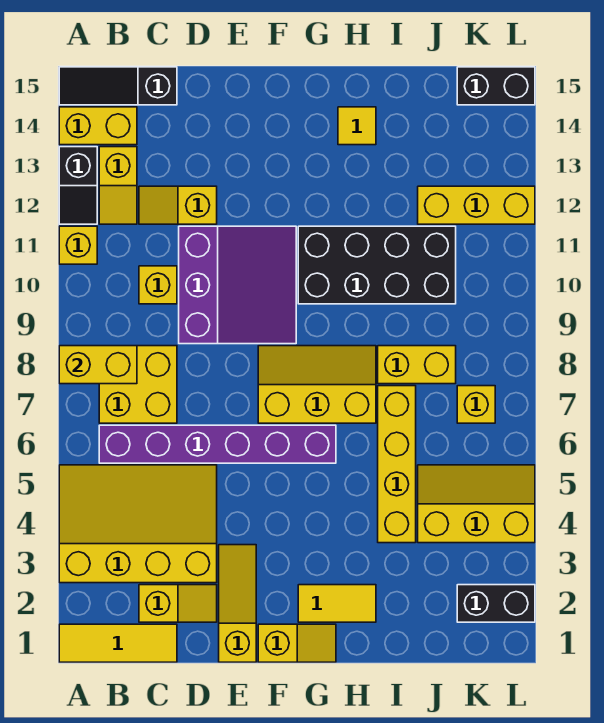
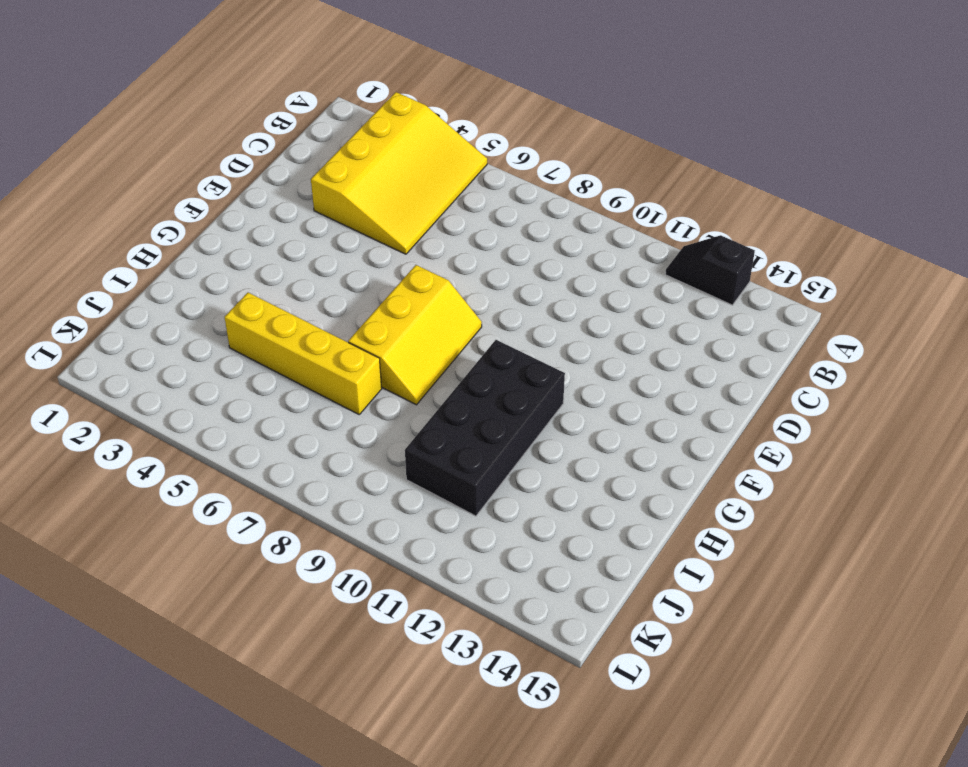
none -> yellow 1x3 tile [59,624,177,662]
none -> yellow 1x1 brick [59,226,97,264]
none -> yellow 1x2 brick [59,107,137,145]

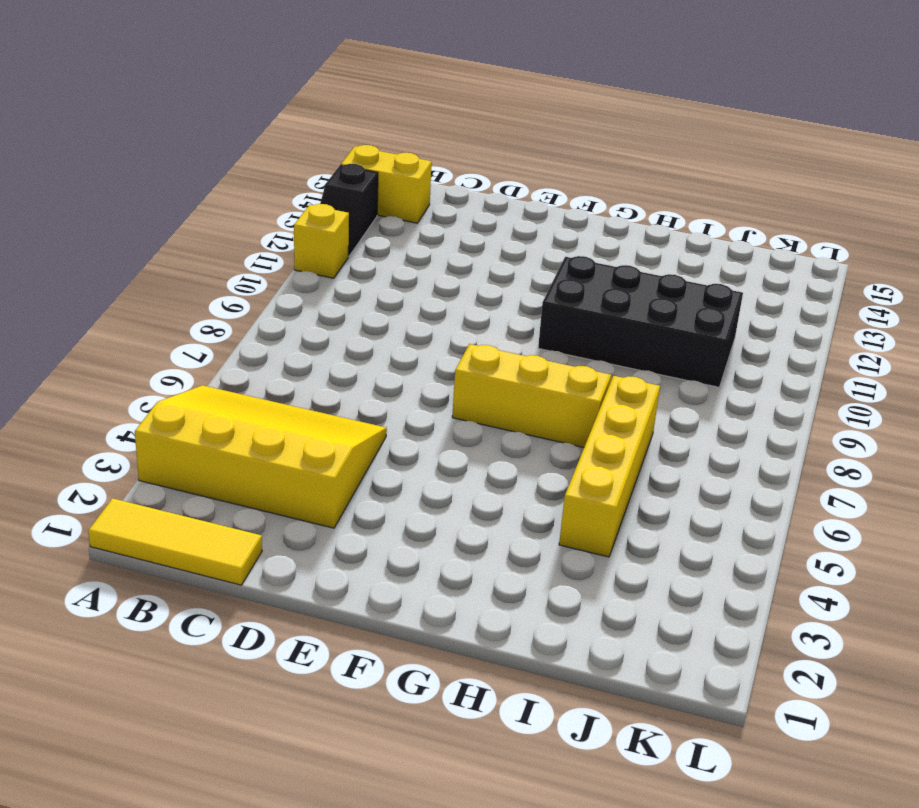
none -> black 1x3 slope [59,67,177,105]
none -> purple 1x6 brick [99,425,336,463]
none -> yellow 2x2 brick [99,346,177,423]

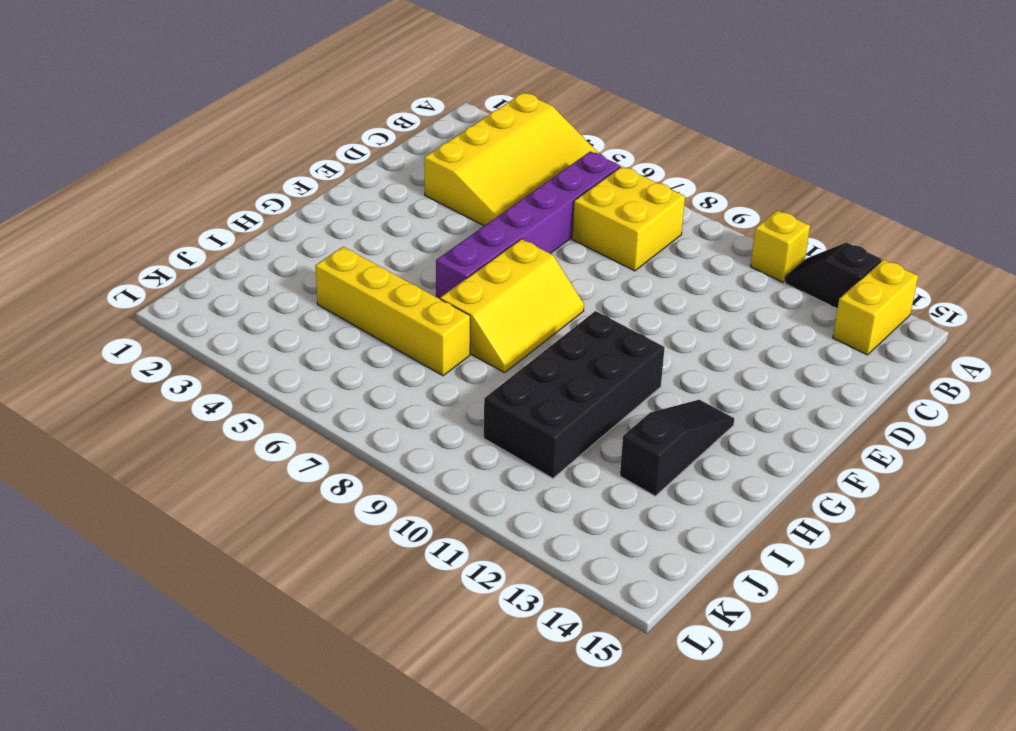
black 1x3 slope [620,400,734,496] -> black 1x3 slope moved to [59,67,177,105]
none -> yellow 1x3 tile [59,624,177,662]
none -> yellow 1x2 slope [99,147,137,224]
none -> yellow 1x2 slope [139,585,217,622]

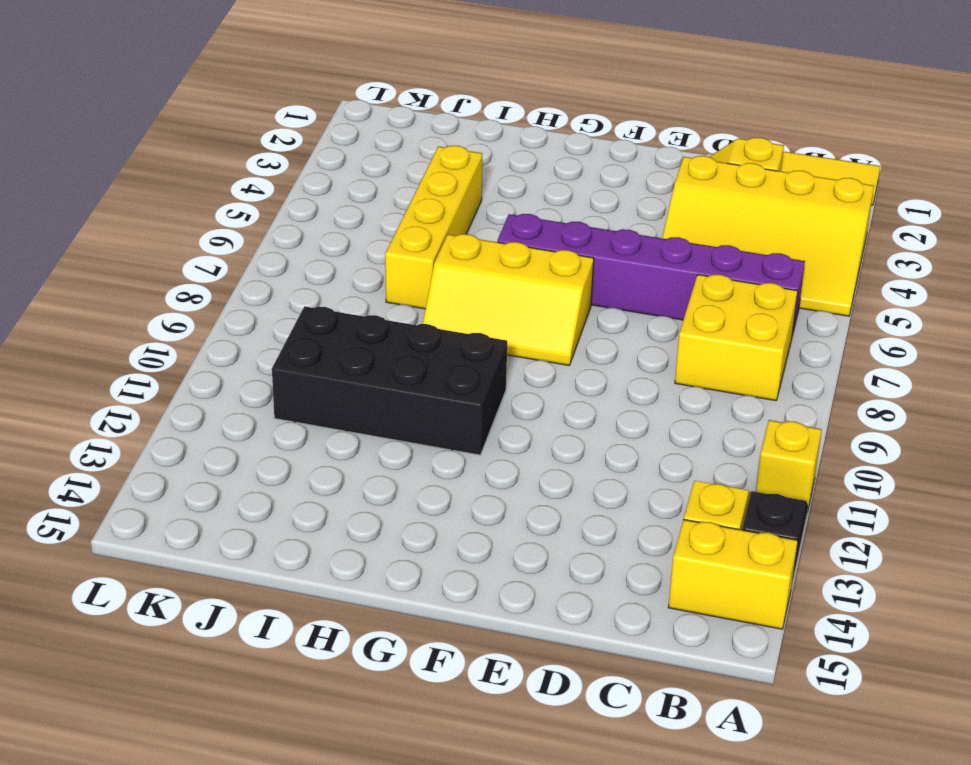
none -> black 1x3 slope [59,67,177,105]
none -> yellow 1x1 brick [139,266,177,304]
none -> yellow 1x2 slope [139,186,217,224]

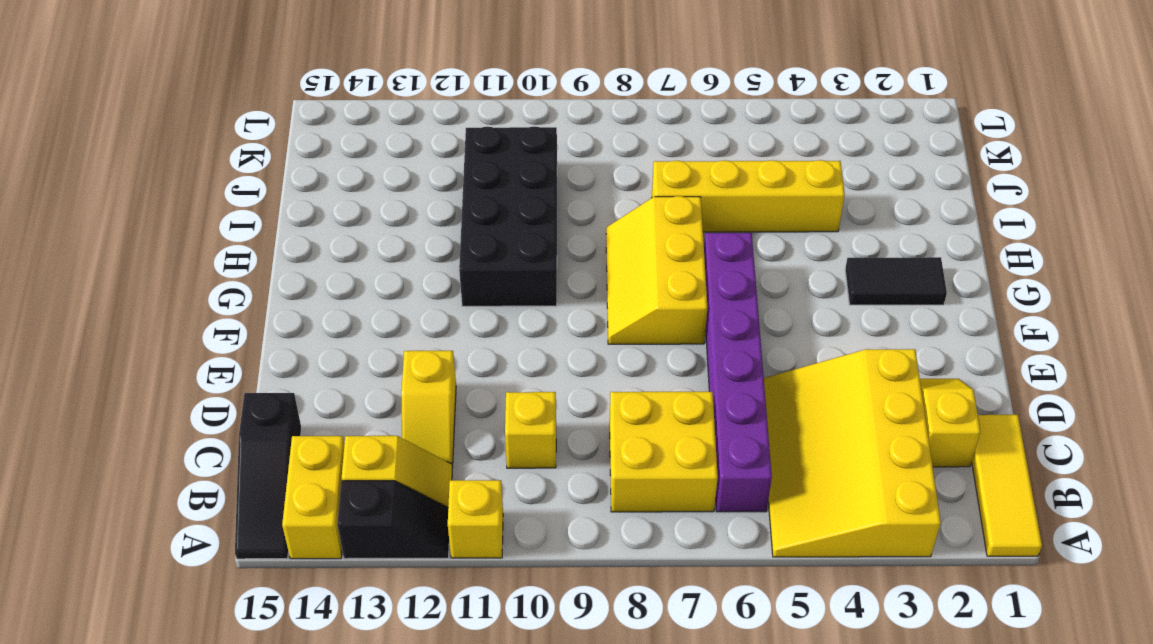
black 1x2 tile [845,257,947,305] -> yellow 1x2 tile [298,585,376,622]
none -> purple 3x3 slope [179,226,296,344]
none -> yellow 1x3 slope [219,545,256,662]
none -> yellow 1x2 slope [258,624,336,662]

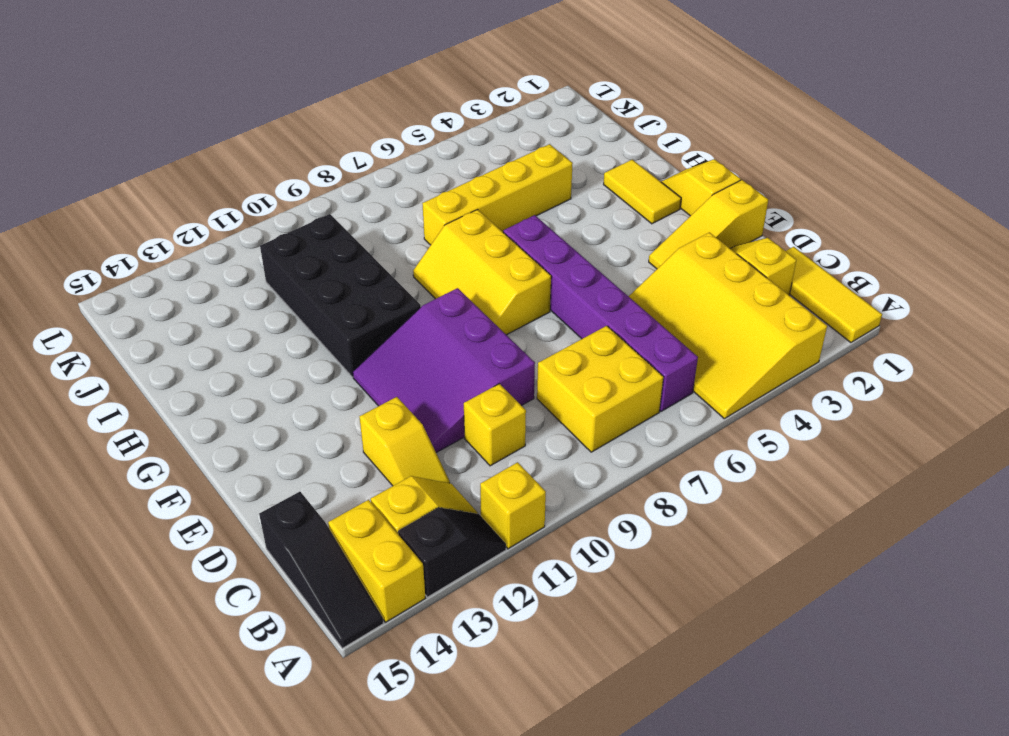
purple 3x3 slope [353,288,535,453] -> purple 3x3 slope turned to [179,226,296,344]
none -> yellow 1x1 tile [338,107,376,145]
none -> yellow 1x2 brick [378,346,456,384]
none -> yellow 2x3 slope [418,465,535,543]

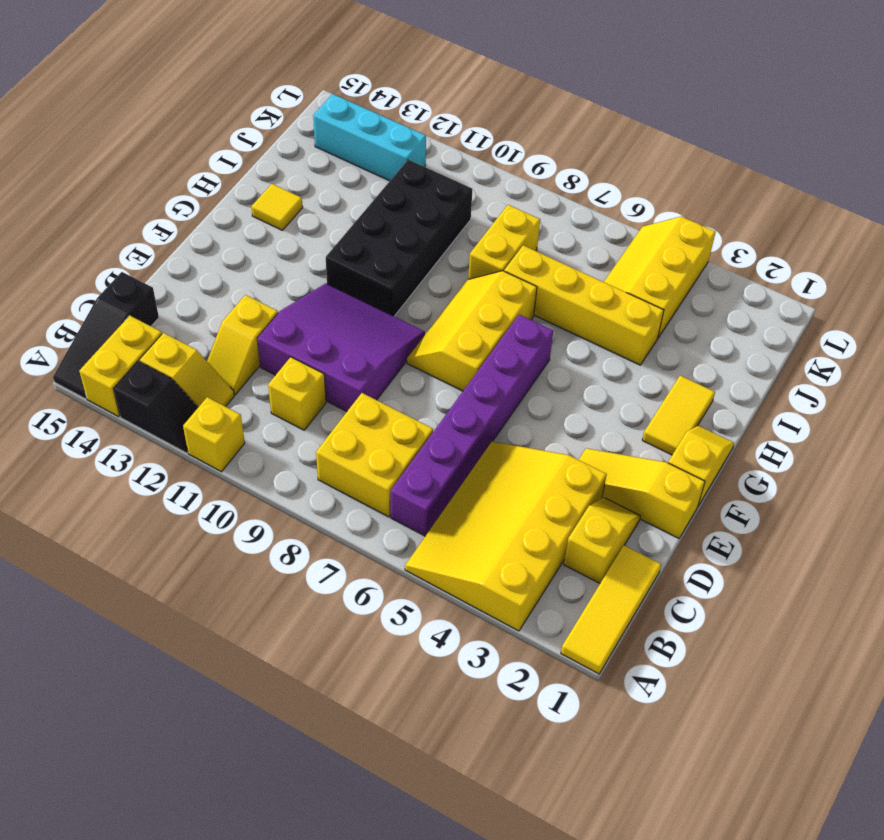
cyan 1x3 brick [313,94,426,181] -> yellow 1x3 brick [418,186,535,224]
none -> black 1x2 brick [457,585,535,622]
none -> yellow 1x1 brick [457,386,495,423]
none -> black 1x2 brick [457,67,535,105]

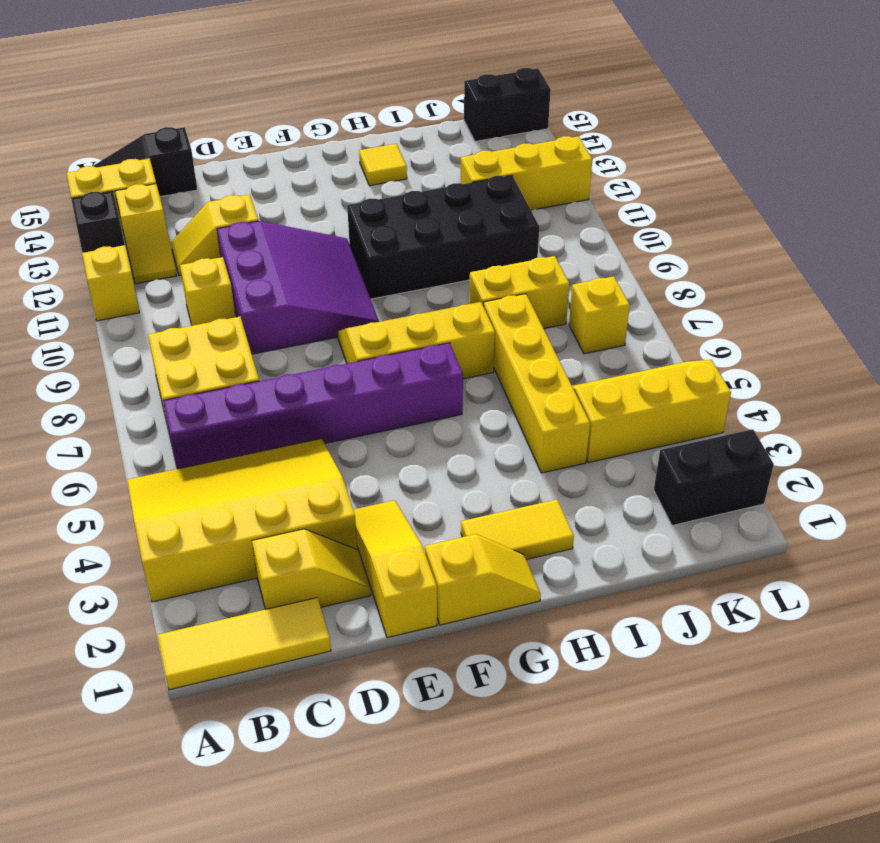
none -> yellow 1x2 brick [59,346,137,384]

